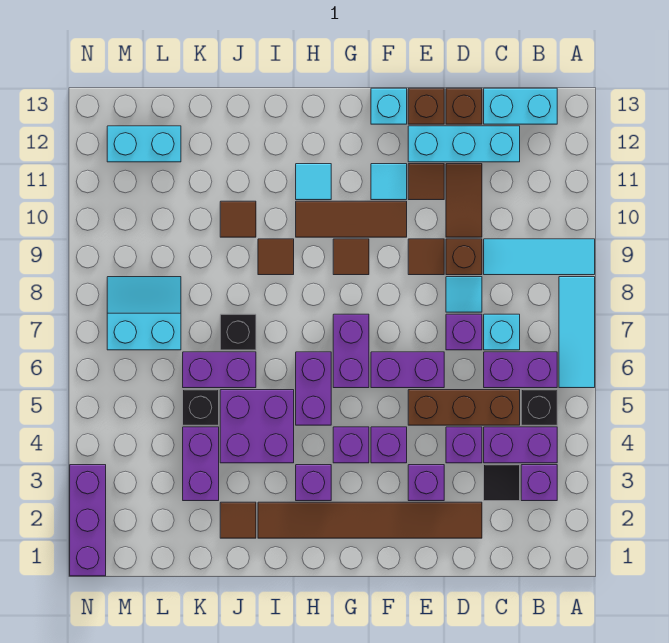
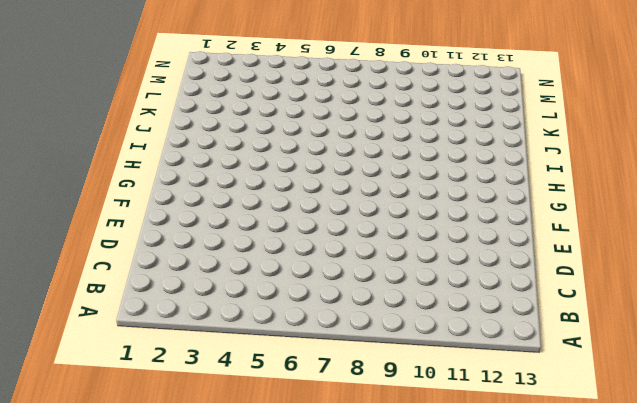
none -> cyan 1x3 tile [559,277,595,388]
none -> cyan 1x3 tile [484,239,595,275]
none -> purple 1x1 brick [521,465,557,501]
none -> purple 1x2 brick [484,427,557,463]

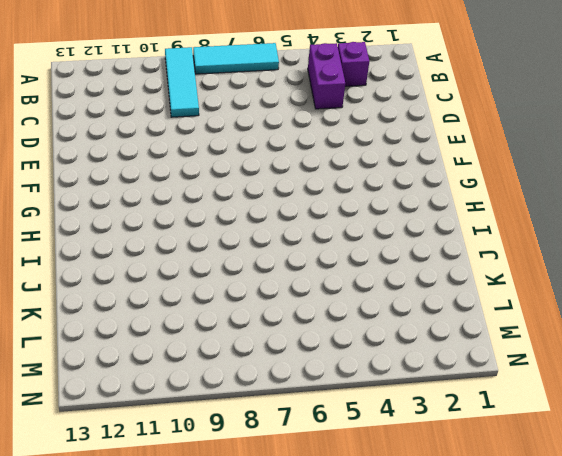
none -> black 1x1 brick [521,390,557,425]
none -> purple 1x2 brick [484,352,557,388]
none -> cyan 1x2 brick [484,88,557,124]
none -> black 1x1 tile [484,465,520,501]

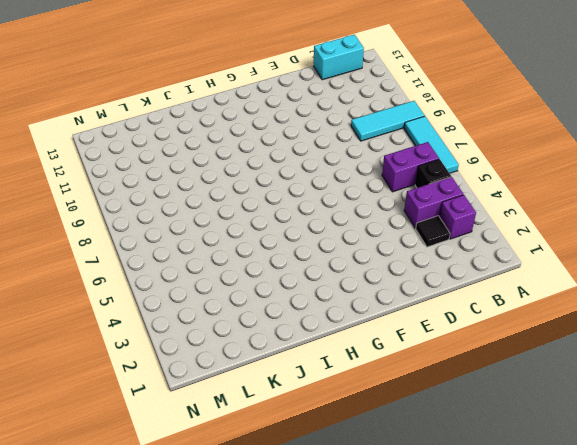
none -> brown 1x3 brick [408,390,520,425]
none -> cyan 1x1 brick [484,314,520,350]
none -> cyan 1x3 brick [408,126,520,162]
none -> brown 1x6 tile [258,502,482,538]

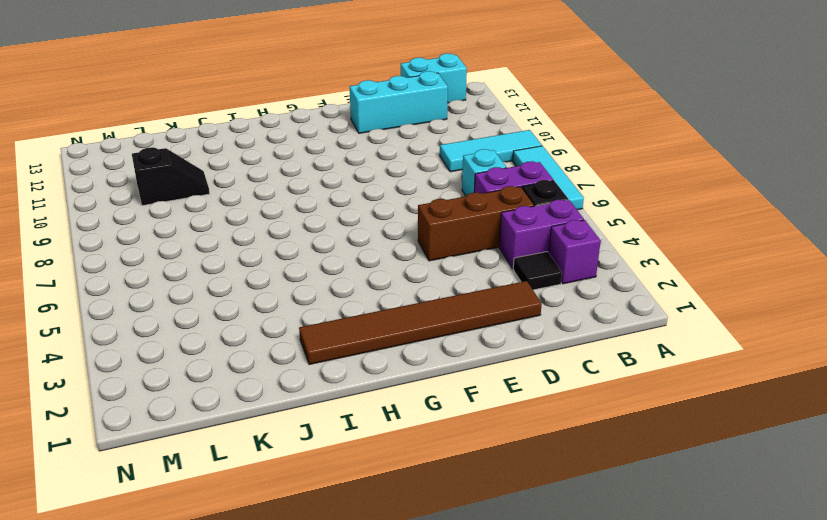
black 1x2 slope [132,147,210,206] -> none
none -> purple 1x1 brick [446,427,482,463]
none -> purple 1x1 brick [446,314,482,350]
none -> cyan 1x1 tile [446,277,482,312]
none -> brown 1x1 brick [446,239,482,275]

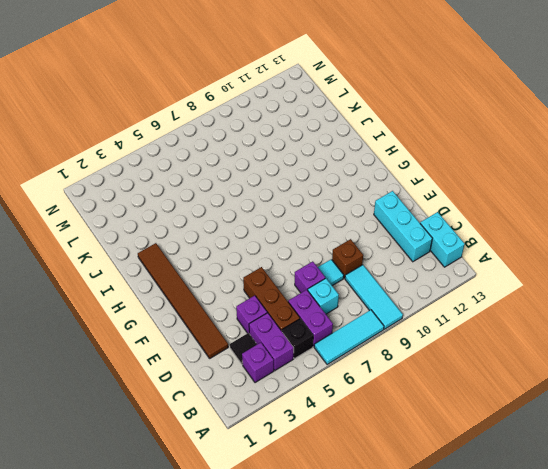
none -> brown 1x2 tile [446,164,482,237]
none -> brown 1x1 brick [446,88,482,124]
none -> purple 1x1 brick [408,465,444,501]
none -> purple 1x2 brick [371,352,444,388]

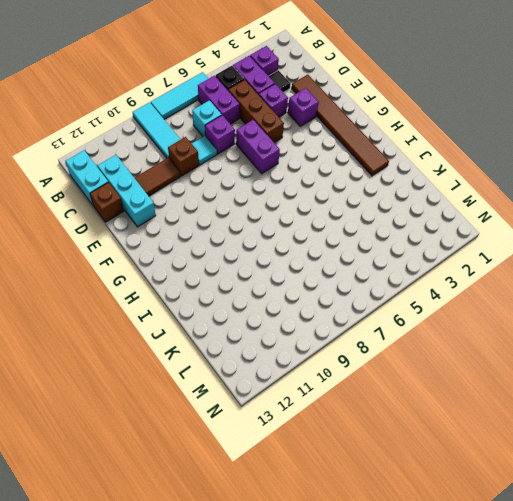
none -> brown 1x1 tile [408,239,444,275]
none -> brown 1x1 tile [408,164,444,200]
none -> brown 1x1 brick [408,88,444,124]
none -> purple 1x1 brick [371,427,407,463]

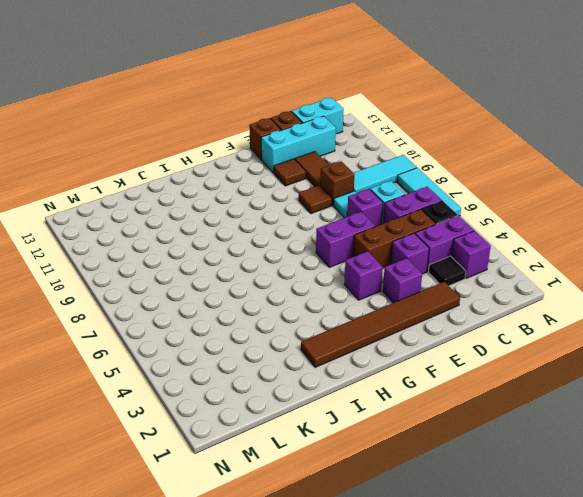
none -> brown 1x3 tile [296,201,407,237]
none -> cyan 1x1 tile [371,164,407,200]
none -> cyan 1x1 brick [371,88,407,124]
none -> purple 1x1 brick [333,427,369,463]

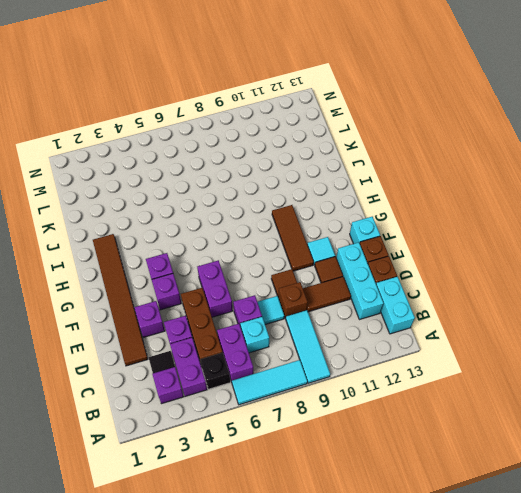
none -> purple 1x2 brick [333,314,369,388]
none -> brown 1x1 tile [333,239,369,275]
none -> purple 1x1 brick [296,465,331,501]
none -> purple 1x2 brick [296,352,331,425]

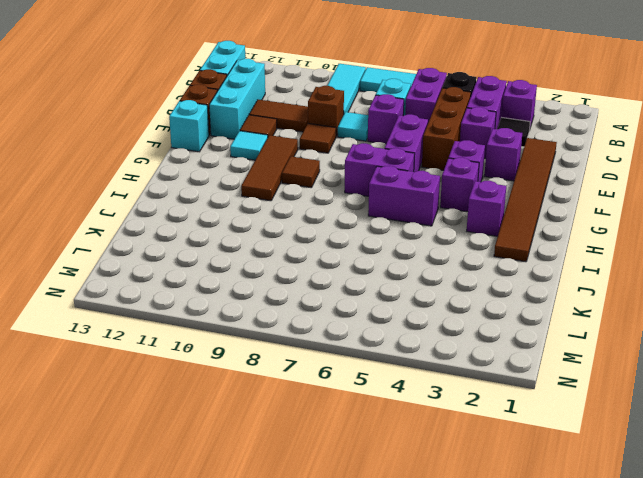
none -> cyan 1x1 tile [296,164,331,200]
none -> purple 2x2 brick [220,390,294,463]
none -> brown 1x1 tile [258,239,294,275]
none -> brown 1x1 tile [220,502,256,538]

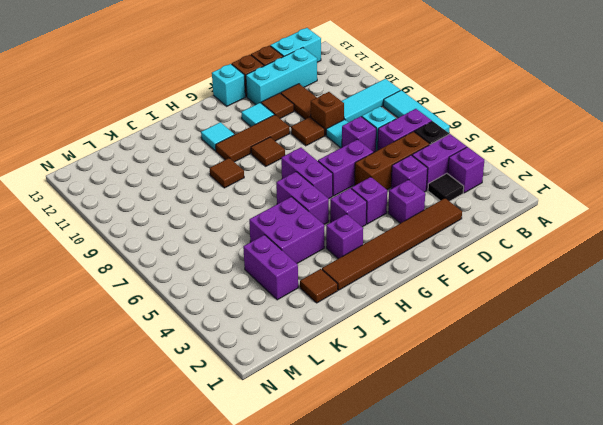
none -> purple 1x2 brick [183,352,256,388]
none -> black 1x1 brick [220,314,256,350]
none -> brown 1x1 tile [220,201,256,237]
none -> black 1x1 brick [183,390,219,425]

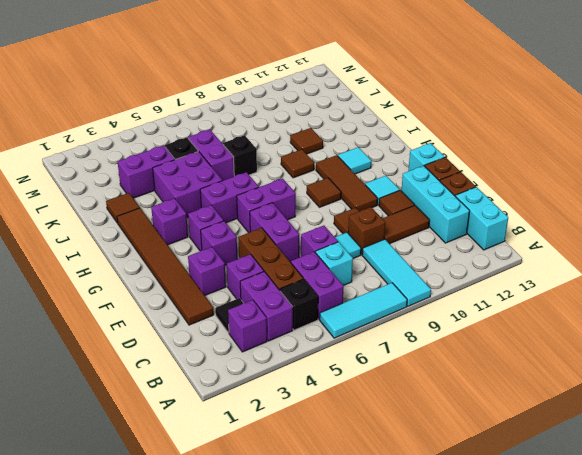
none -> cyan 2x2 slope [107,277,181,350]
none -> cyan 1x2 brick [107,126,181,162]
none -> purple 1x3 brick [70,465,106,576]

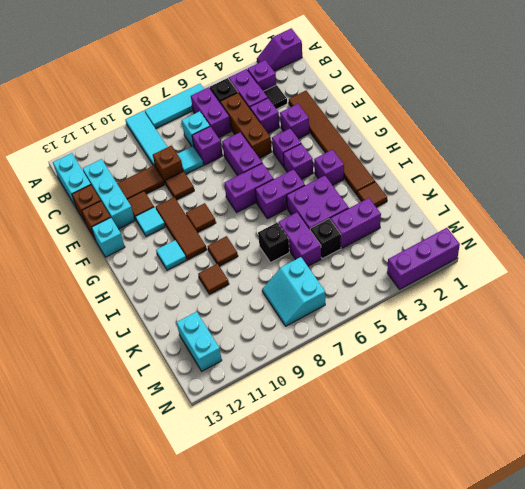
purple 1x2 slope [257,28,302,71] -> none

